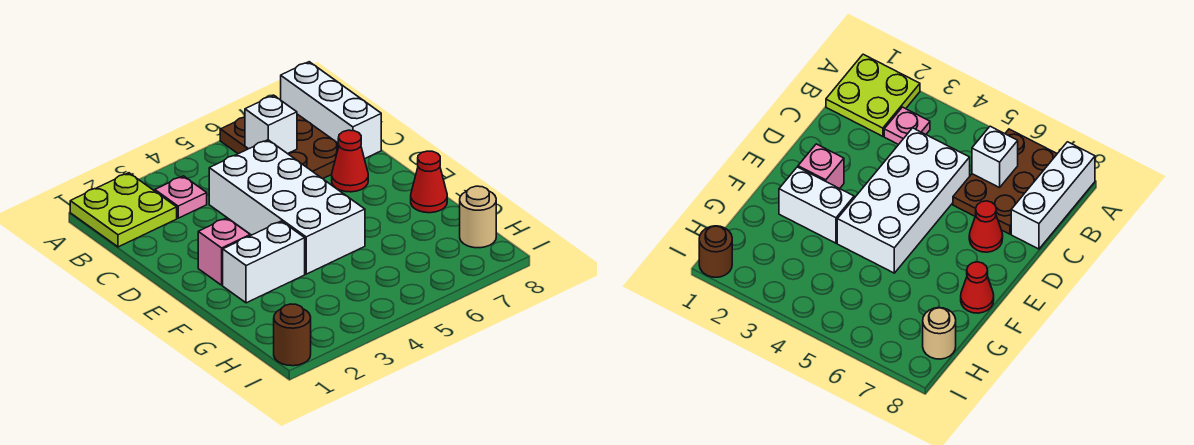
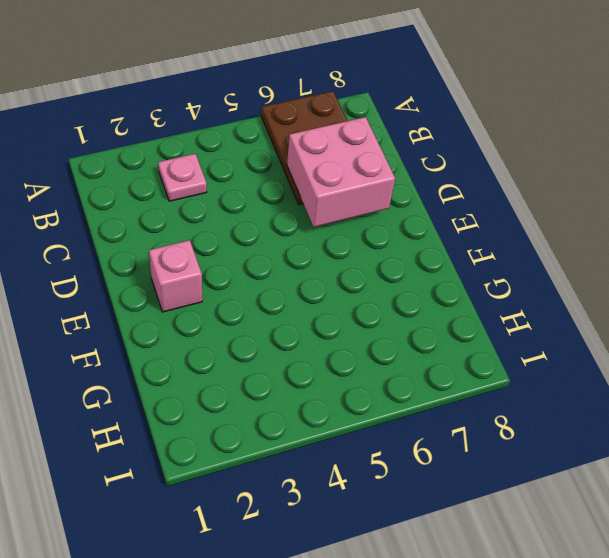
pink 2x2 brick [287,117,395,227] -> none
none -> lime 2x2 plate [70,173,177,247]
none -> white 1x3 brick [281,62,381,159]
none -> white 2x4 brick [209,140,365,274]

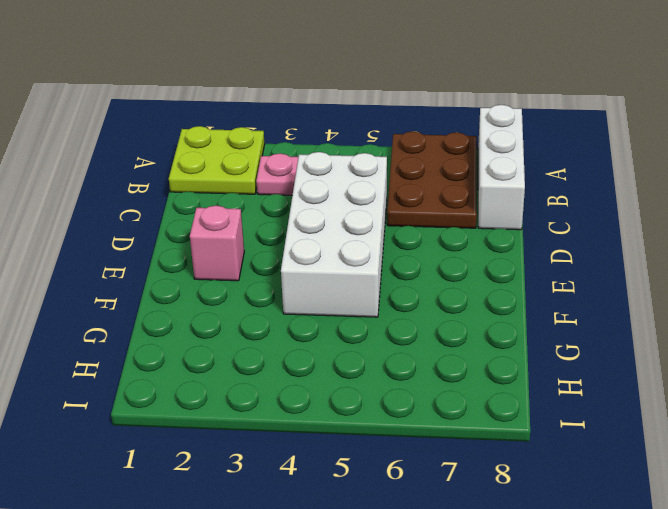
none -> red 1x1 cone [332,130,368,192]
none -> white 1x2 brick [223,221,305,303]
none -> red 1x1 cone [411,151,447,213]

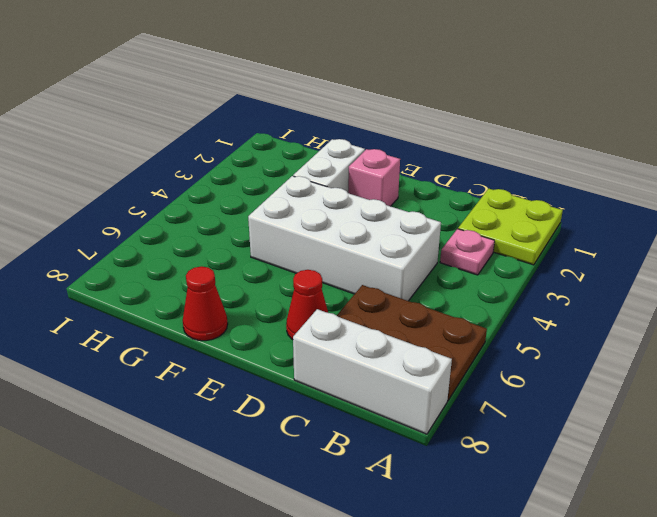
none -> tan 1x1 round brick [460,186,496,248]
none -> brown 1x1 round brick [274,304,311,366]
none -> white 1x1 brick [245,95,297,154]

